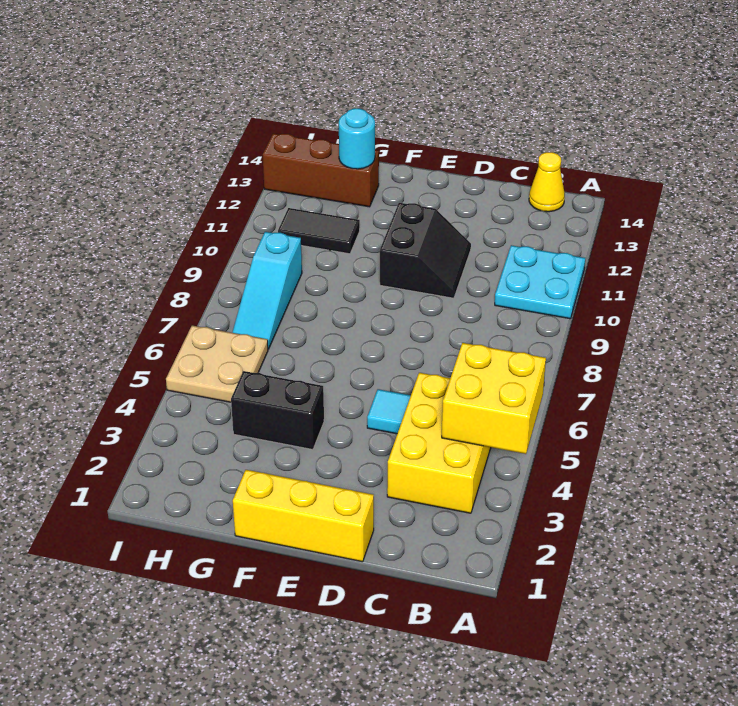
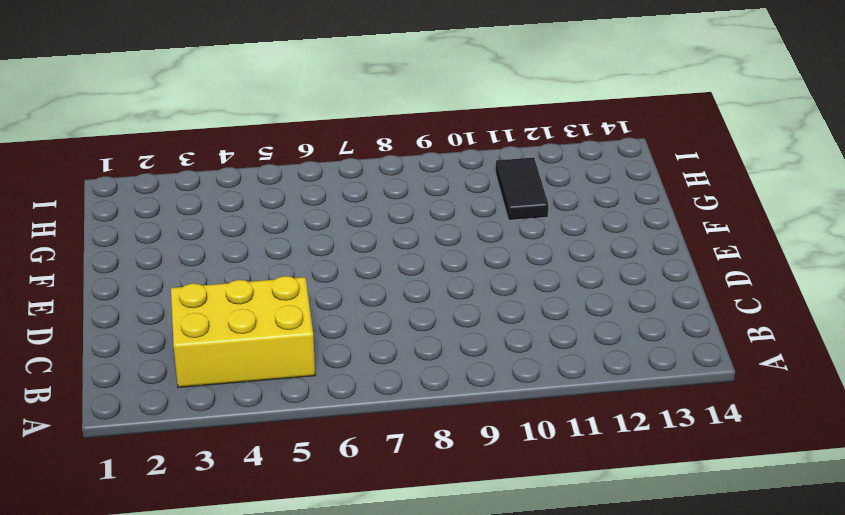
none -> cyan 2x2 plate [495,245,585,319]
none -> yellow 1x1 cone [529,152,565,212]
none -> yellow 1x3 brick [233,470,374,562]

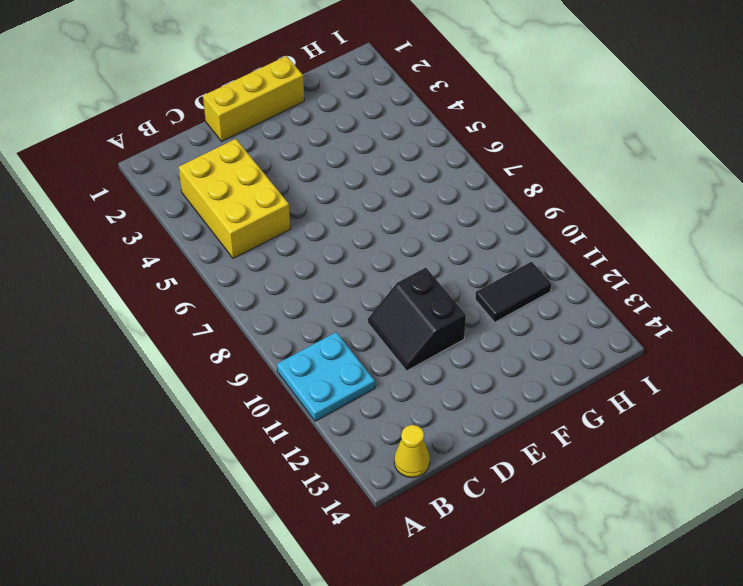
none -> cyan 1x1 tile [367,389,411,434]
none -> black 1x2 brick [231,371,324,450]
none -> brown 1x3 brick [263,133,379,207]

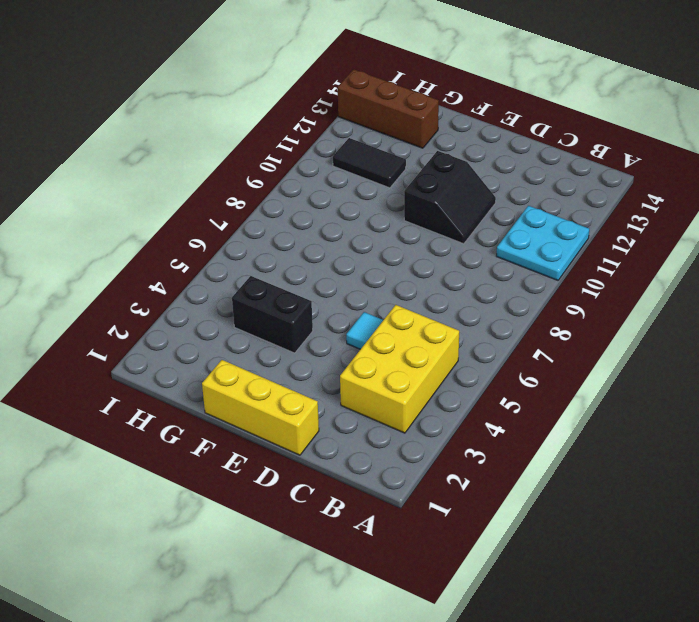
none -> yellow 1x1 cone [529,152,565,212]
none -> tan 2x2 plate [166,325,268,402]
none -> cyan 1x3 slope [232,232,302,349]

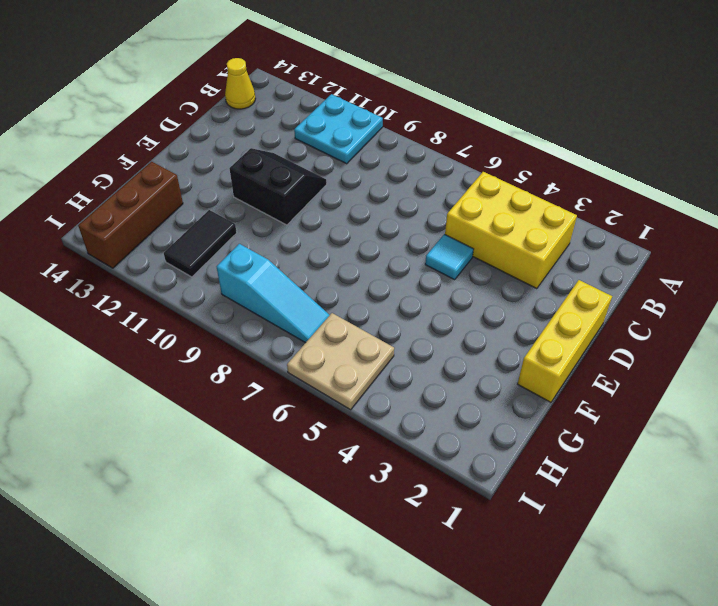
none -> black 1x2 brick [231,371,324,450]
none -> yellow 2x2 brick [442,343,546,454]
none -> cyan 1x1 round brick [339,108,375,169]

